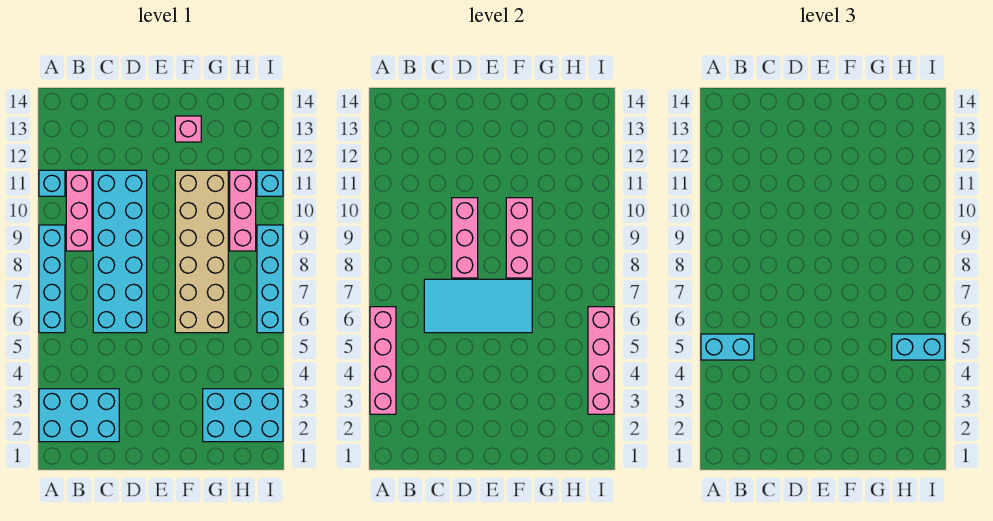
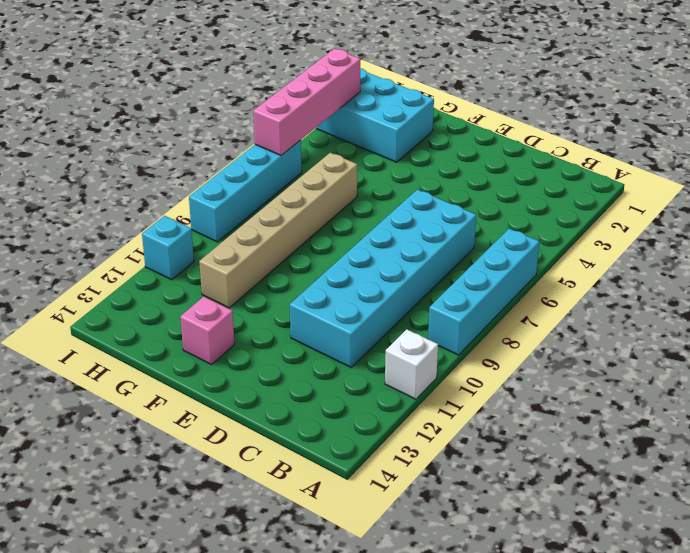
white 1x1 brick [385,329,438,399] -> cyan 1x1 brick [39,170,65,196]
tan 1x6 brick [199,153,357,308] -> tan 2x6 brick [175,170,228,333]
none -> cyan 2x3 brick [39,389,119,442]
none -> pink 1x3 brick [66,170,92,251]
none -> pink 1x3 brick [230,170,256,251]

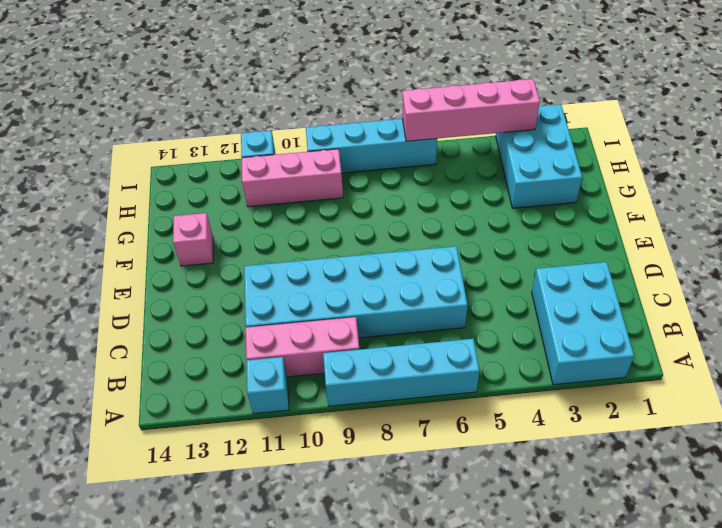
none -> tan 2x6 brick [175,170,228,333]
none -> pink 1x4 brick [370,307,396,414]
none -> cyan 2x4 tile [424,279,532,333]

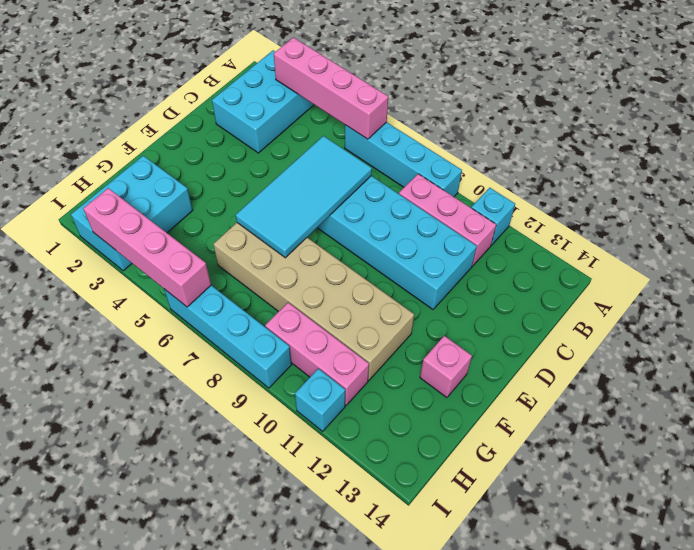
none -> pink 1x3 brick [452,198,478,278]
none -> pink 1x3 brick [506,198,532,278]
none -> cyan 1x2 brick [701,334,754,360]

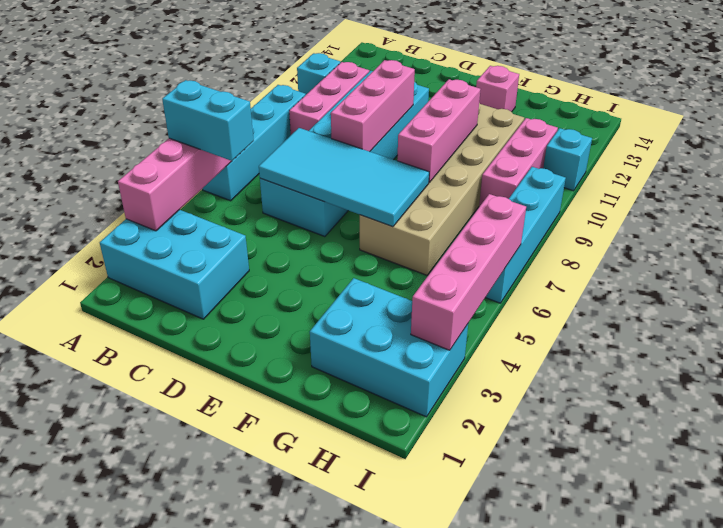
none -> cyan 1x2 brick [892,334,945,360]

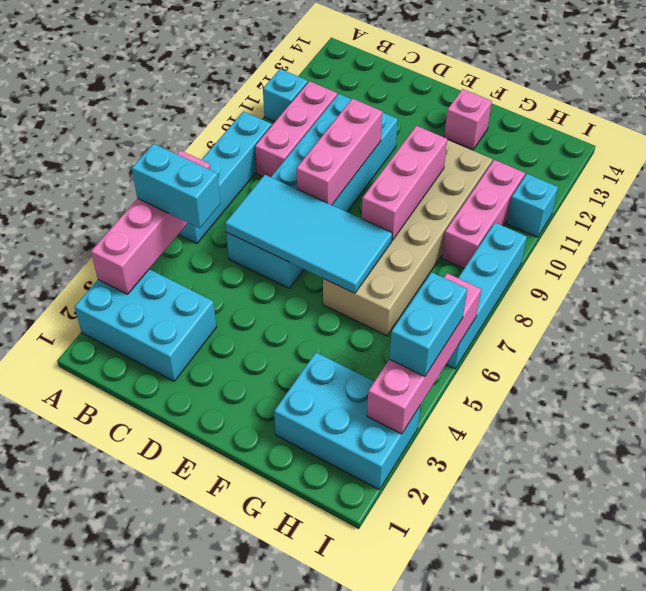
cyan 1x2 brick [389,272,467,376] -> cyan 1x2 brick turned to [892,334,945,360]

